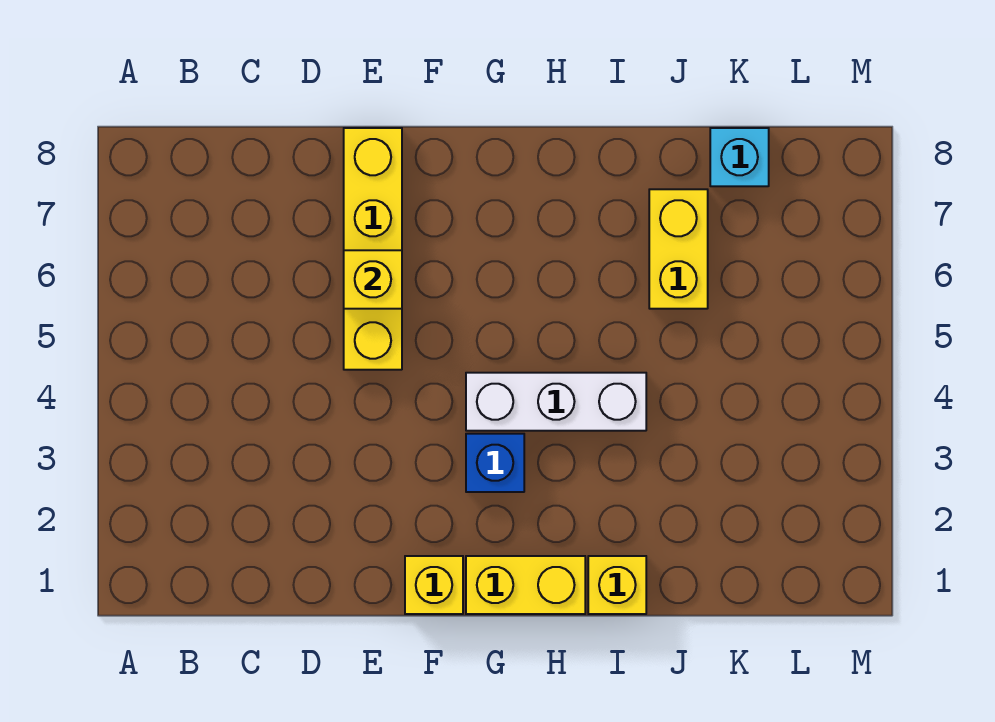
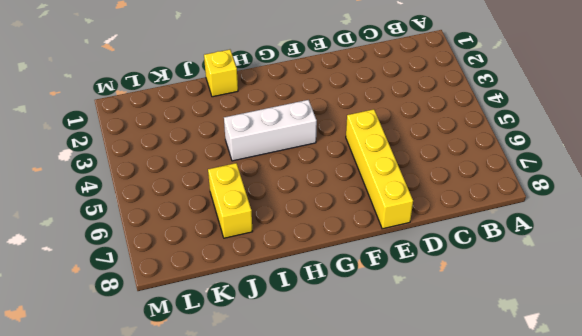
none -> yellow 1x1 brick [405,556,463,614]
none -> yellow 1x2 brick [466,556,585,614]

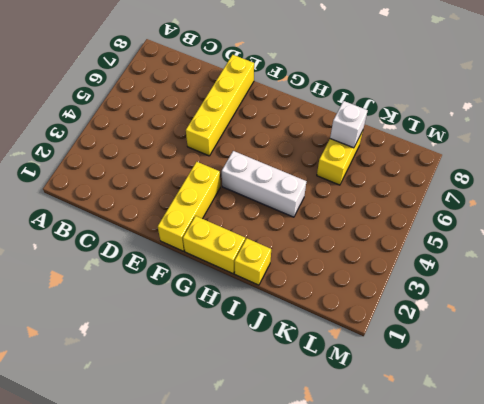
yellow 1x3 brick [158,162,220,251] -> yellow 1x1 brick [405,556,463,614]
white 1x1 brick [330,101,368,148] -> none
none -> blue 1x1 brick [466,434,524,492]
none -> cyan 1x1 brick [710,128,769,186]

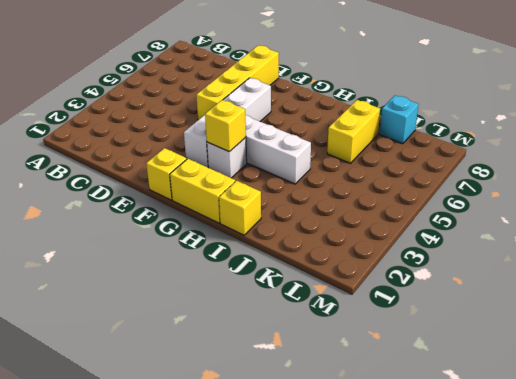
white 1x4 brick [184,78,271,167] -> none
white 1x1 brick [207,138,247,178] -> blue 1x1 brick [466,434,524,492]
yellow 1x1 brick [205,100,246,152] -> yellow 1x1 brick moved to [344,250,402,309]

